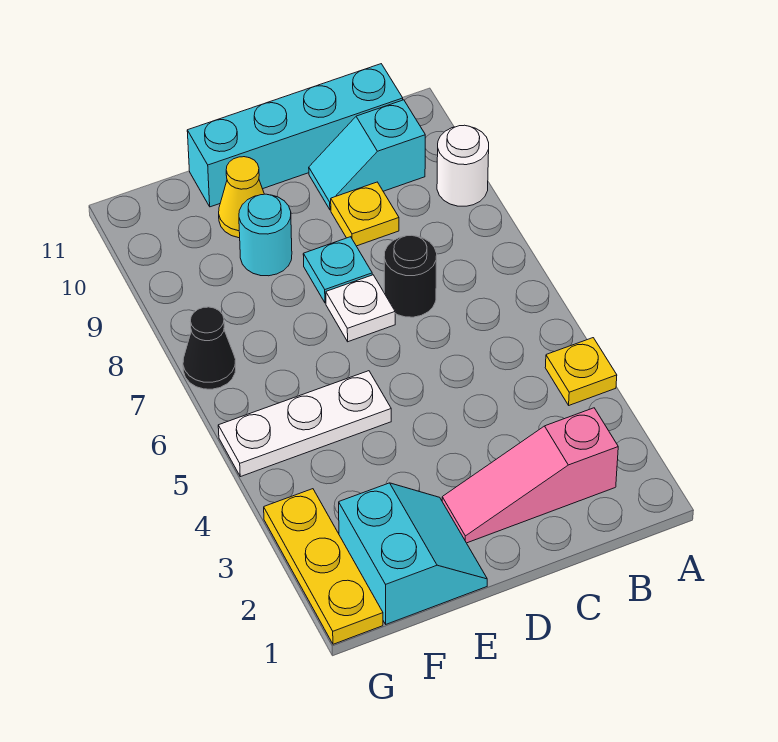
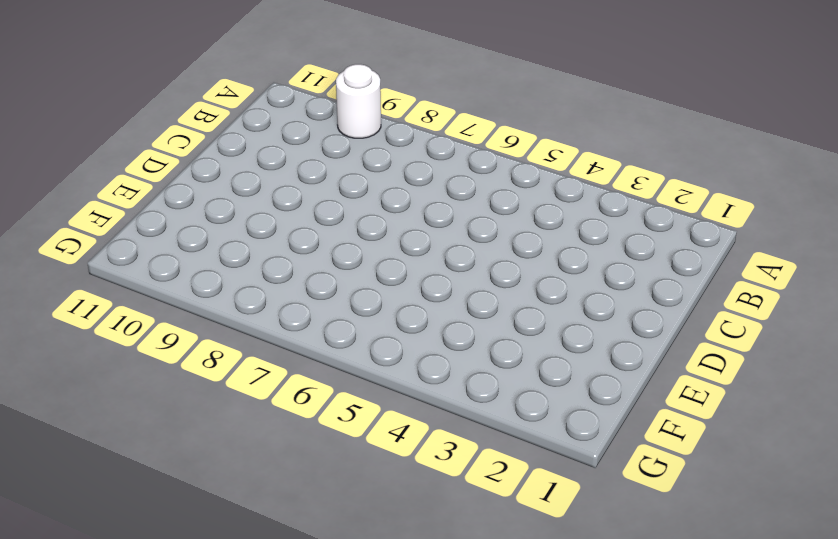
none -> yellow 1x1 plate [545,338,617,405]
none -> pink 1x3 slope [442,408,618,543]
none -> cyan 1x2 slope [309,100,425,210]

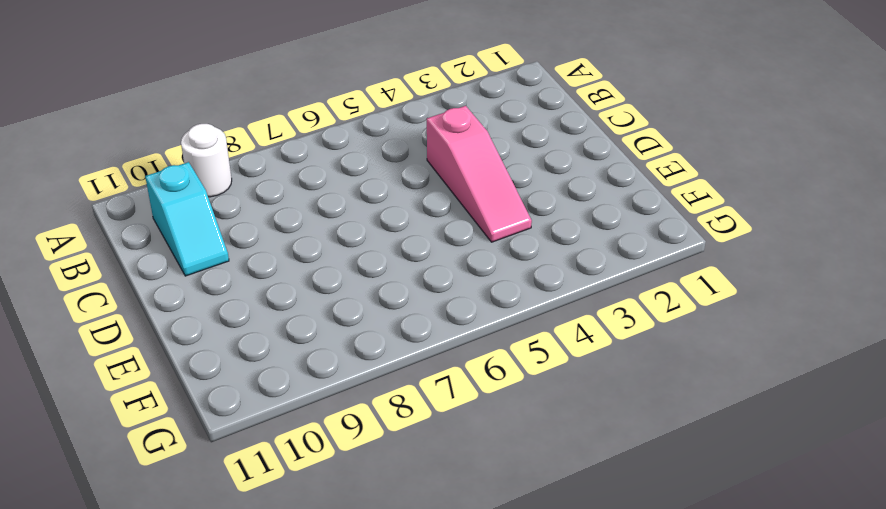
pink 1x3 slope [427,106,532,242] -> pink 1x3 slope moved to [442,408,618,543]
none -> yellow 1x1 plate [545,338,617,405]
none -> cyan 1x4 brick [187,64,403,207]
none -> black 1x1 round brick [384,235,437,317]

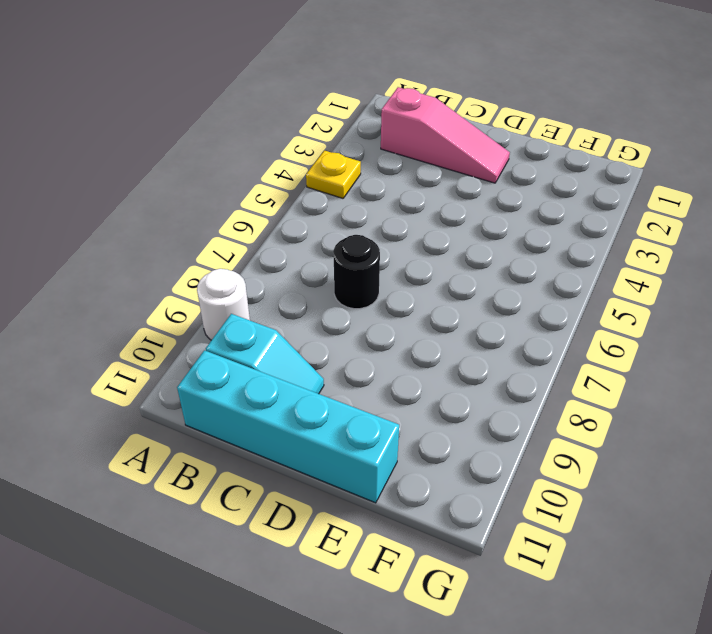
none -> yellow 1x1 plate [331,182,399,246]
none -> white 1x1 plate [326,275,395,342]
none -> cyan 1x1 plate [303,237,372,303]

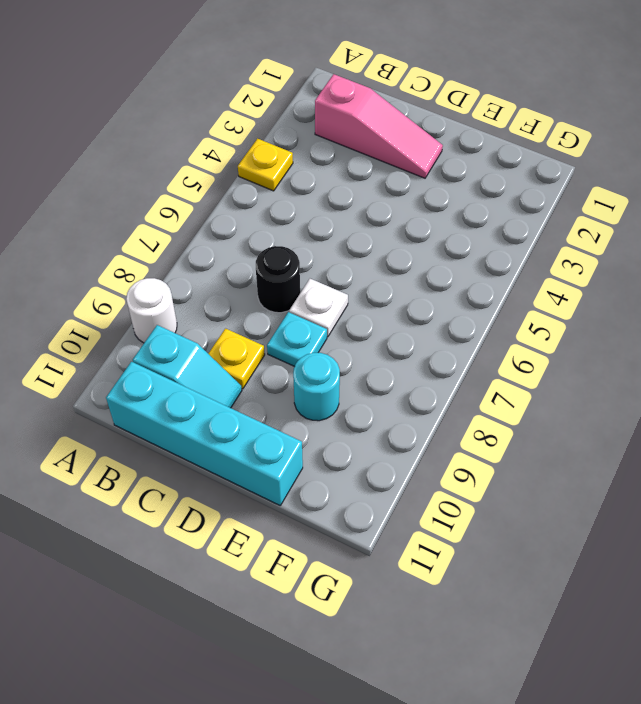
none -> cyan 2x2 slope [339,483,487,624]
none -> white 1x3 plate [218,371,391,477]
none -> yellow 1x1 cone [219,157,264,238]

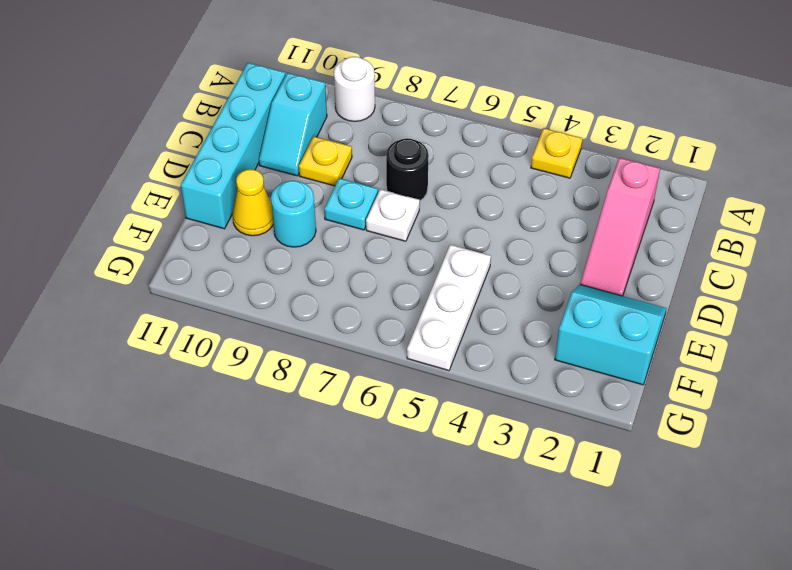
none -> yellow 1x3 plate [264,489,383,644]
none -> black 1x1 cone [183,307,236,389]

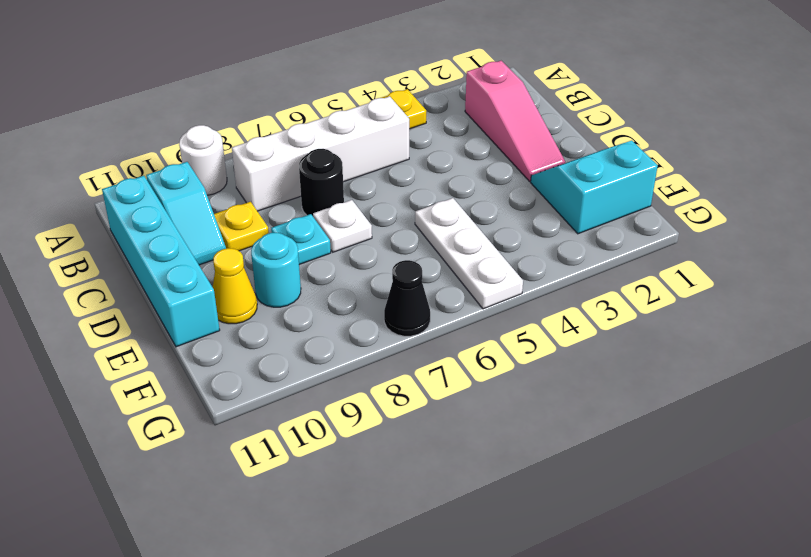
white 1x4 brick [232,96,409,211] -> none
none -> yellow 1x3 plate [264,489,383,644]

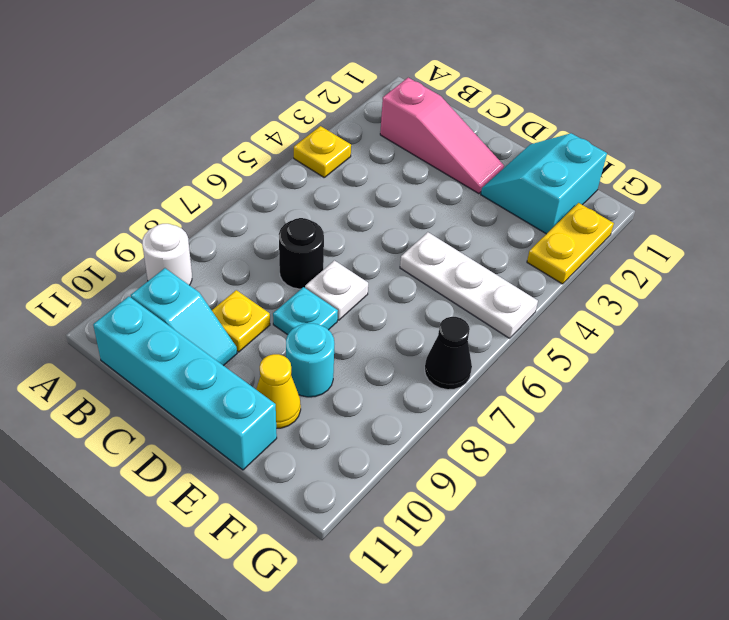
yellow 1x2 plate [527,203,614,284] -> yellow 1x3 plate [264,489,383,644]

